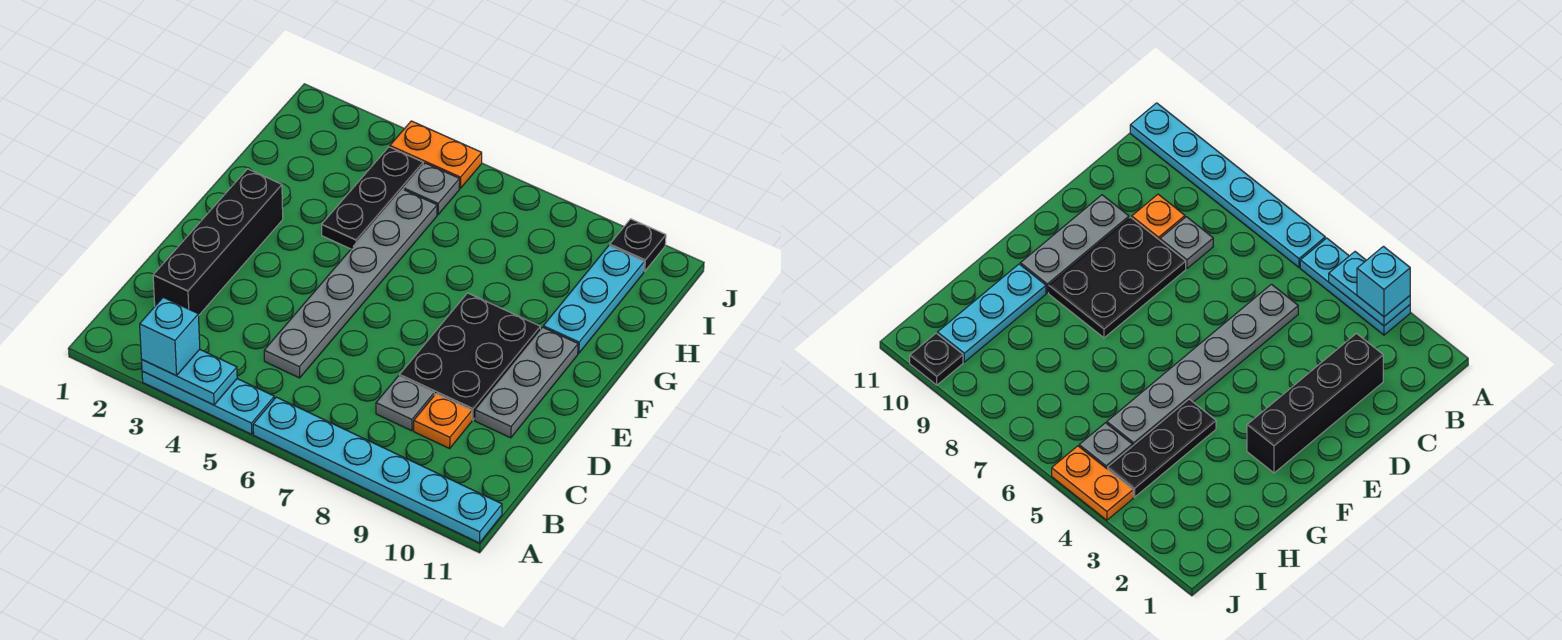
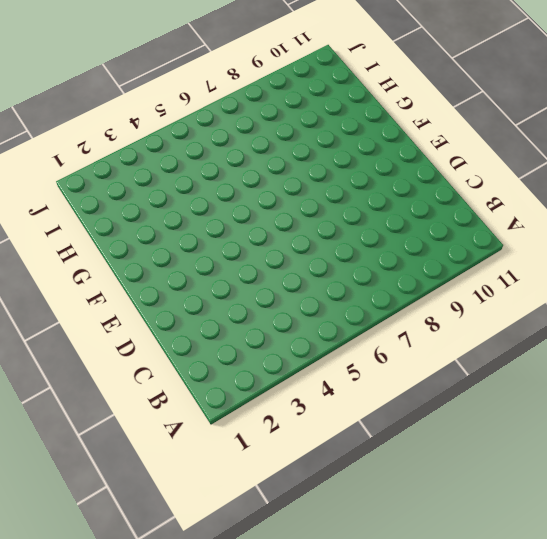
none -> cyan 1x3 plate [142,371,274,434]
none -> cyan 1x6 plate [253,397,502,543]
none -> black 1x4 brick [153,169,283,316]

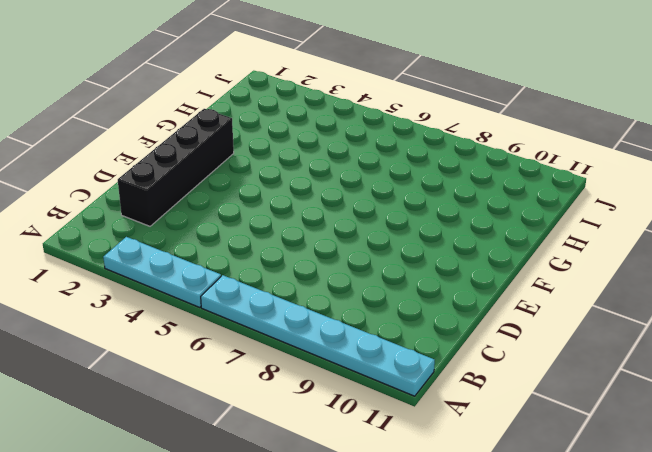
none -> grey 1x6 plate [264,189,437,378]
none -> grey 1x1 plate [376,376,434,431]
none -> orange 1x1 plate [414,394,472,448]

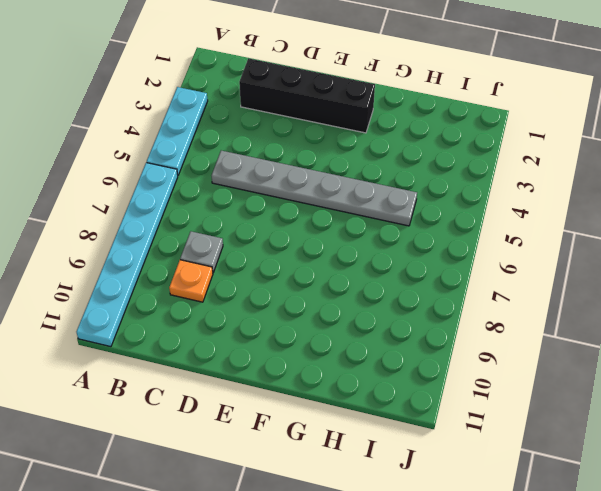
none -> black 2x3 plate [400,293,540,420]
none -> grey 1x3 plate [475,327,578,438]
none -> black 1x3 plate [322,147,423,249]

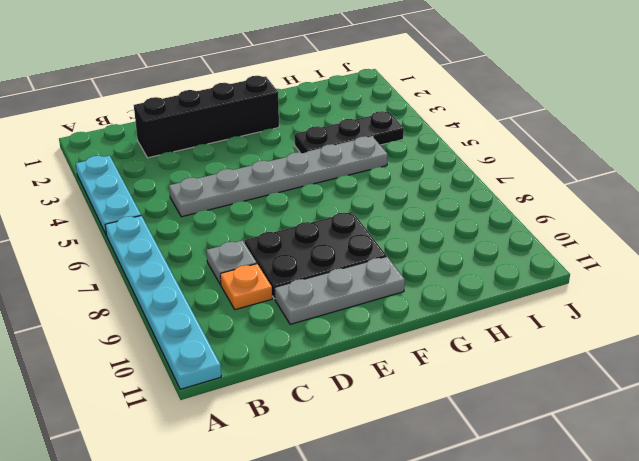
none -> cyan 1x3 plate [543,246,644,353]
none -> grey 1x1 plate [404,163,460,215]
none -> orange 1x2 plate [390,121,482,188]

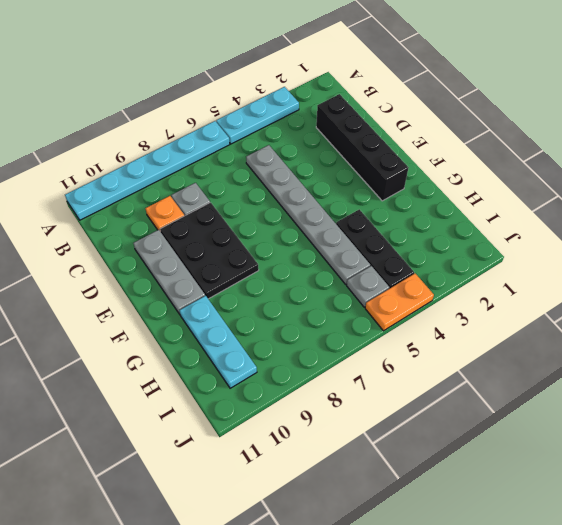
none -> black 1x1 plate [610,219,666,271]
none -> cyan 1x2 plate [142,349,237,405]
none -> cyan 1x1 brick [140,297,200,376]

